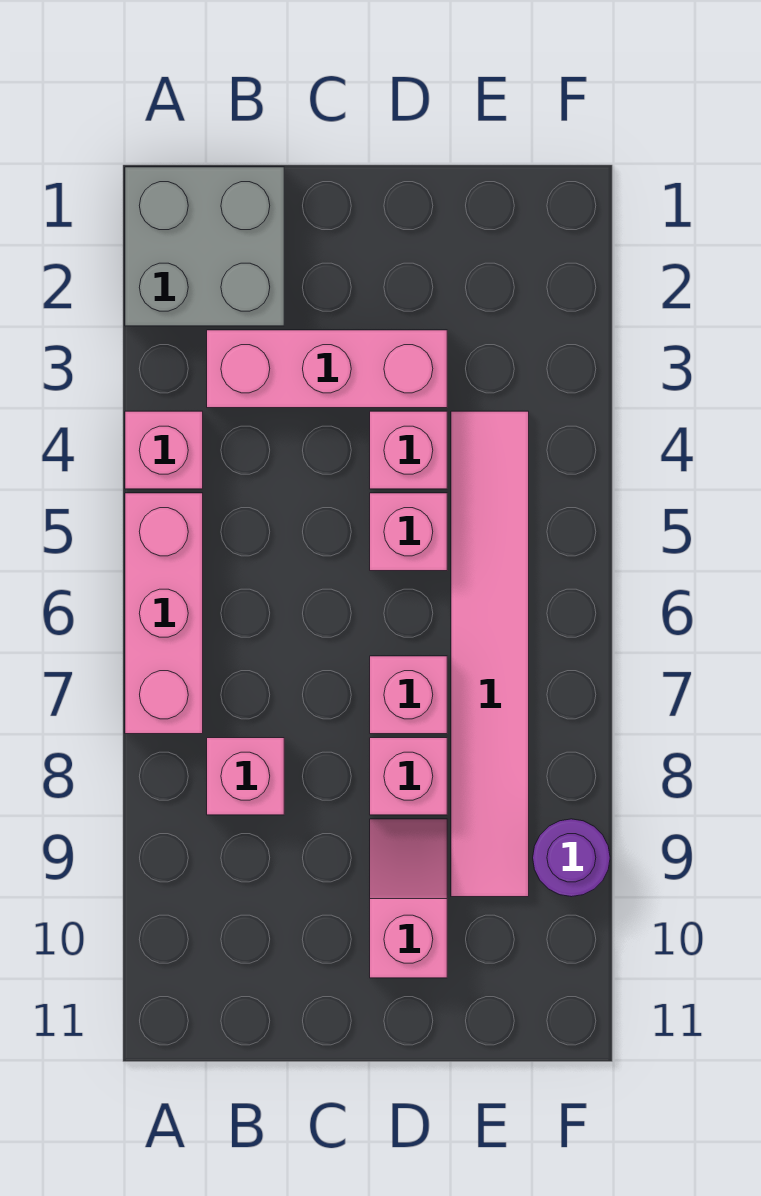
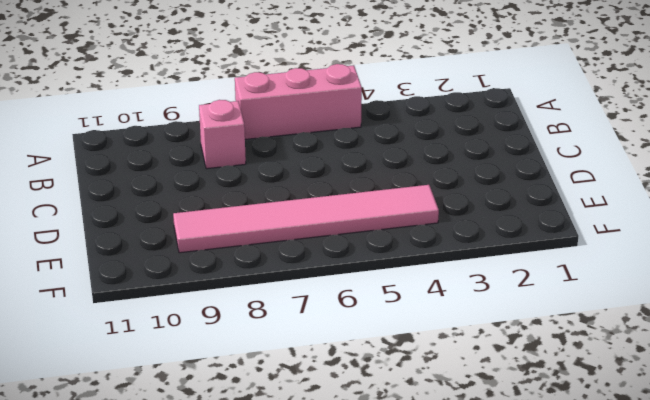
none -> grey 2x2 brick [125,167,284,326]
none -> pink 1x1 brick [125,411,203,489]
none -> pink 1x3 brick [207,330,447,408]

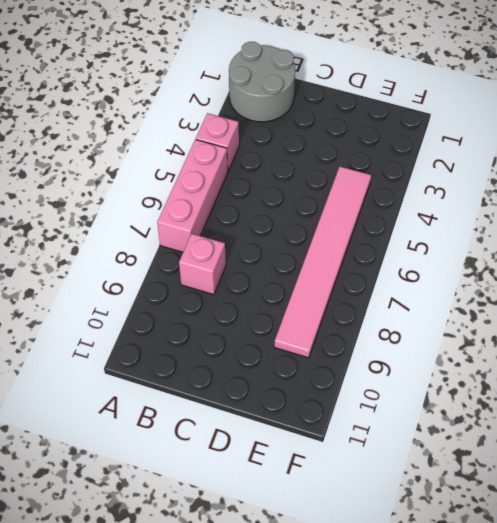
grey 2x2 round brick [229,42,295,122] -> grey 2x2 brick [125,167,284,326]
none -> pink 1x3 brick [207,330,447,408]
none -> pink 1x1 brick [370,411,447,489]
none -> pink 1x1 brick [370,493,447,571]

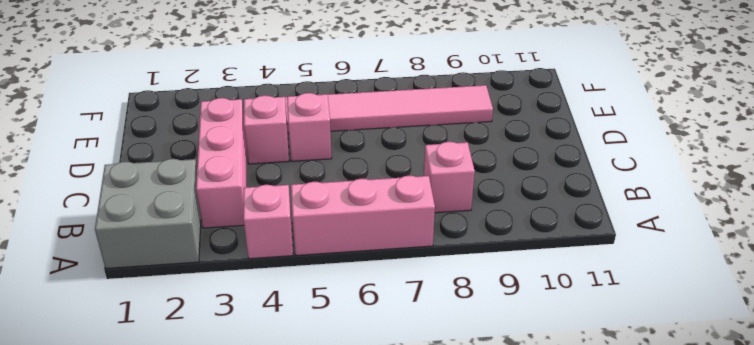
none -> pink 1x1 brick [370,656,447,734]
none -> pink 1x1 brick [370,738,447,815]
none -> pink 1x2 slope [370,819,447,978]

